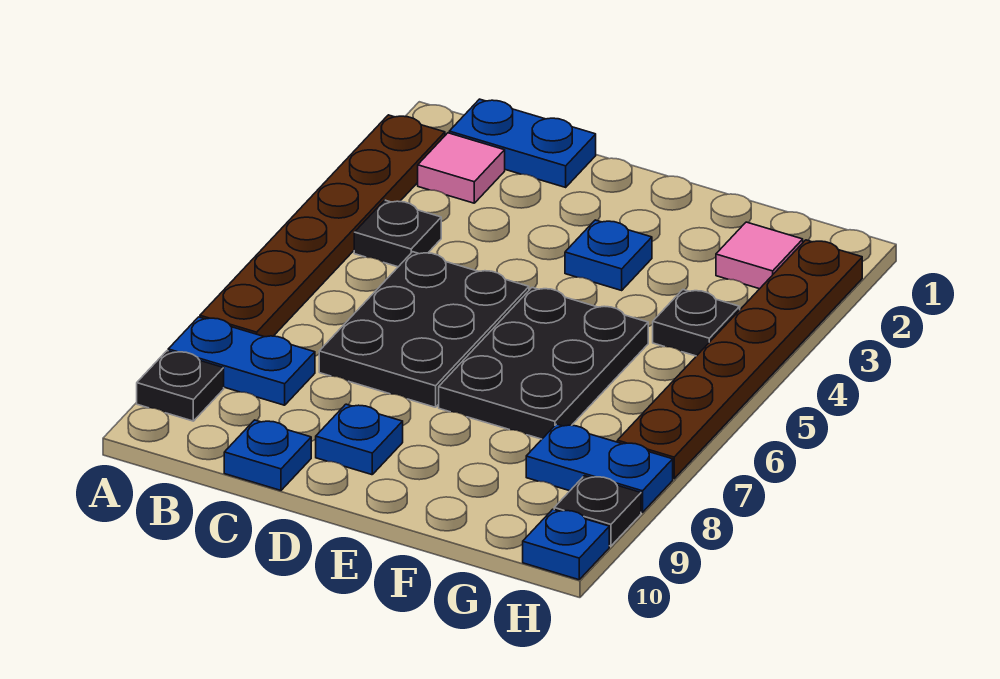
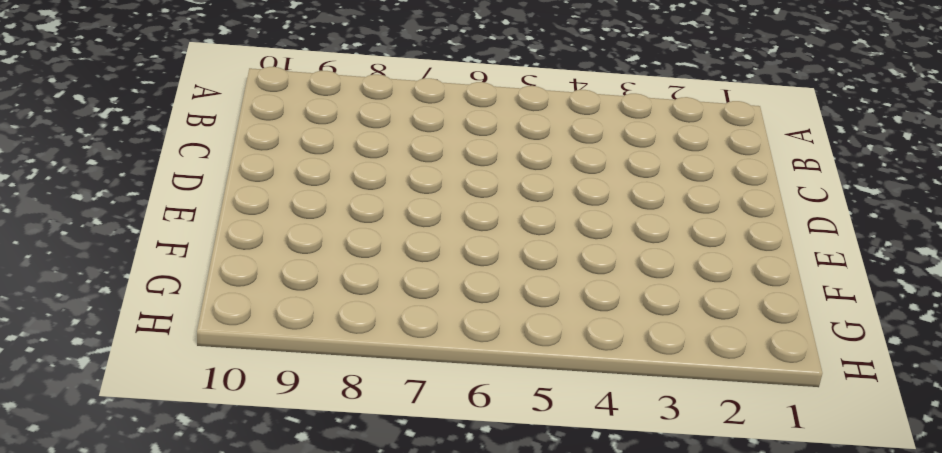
none -> brown 1x6 plate [200,115,445,337]
none -> blue 1x2 plate [168,317,315,405]
none -> black 1x1 plate [137,351,224,421]

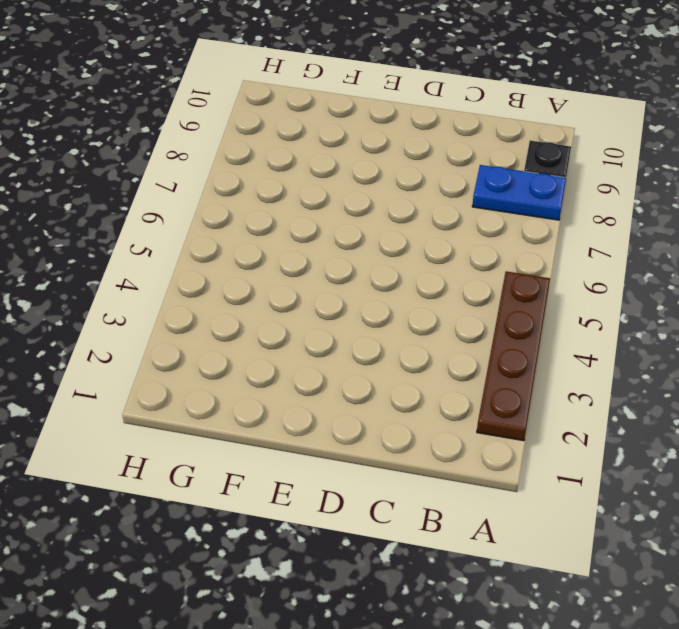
brown 1x4 plate [477,271,550,441] -> brown 1x6 plate [200,115,445,337]
none -> blue 1x2 plate [449,99,596,187]
none -> pink 1x1 tile [418,133,505,203]
none -> black 1x1 plate [354,200,441,267]

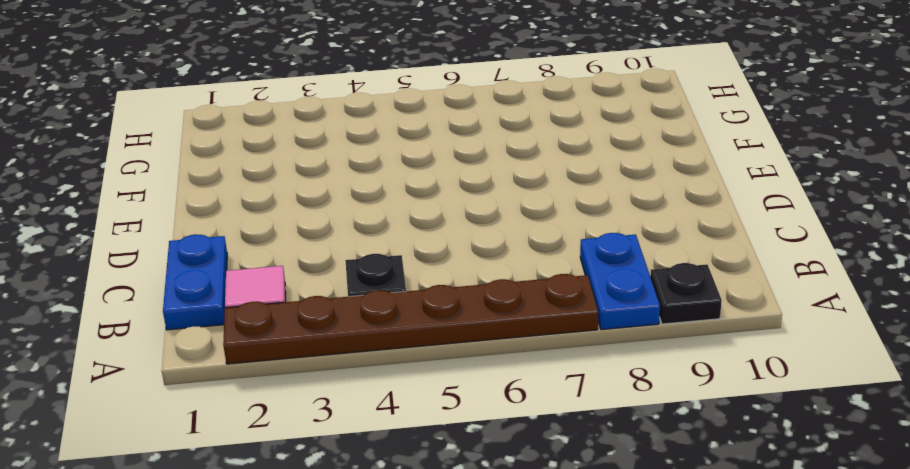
none -> black 2x3 plate [319,252,529,407]
none -> blue 1x1 plate [224,420,311,490]
none -> blue 1x1 plate [316,404,403,475]

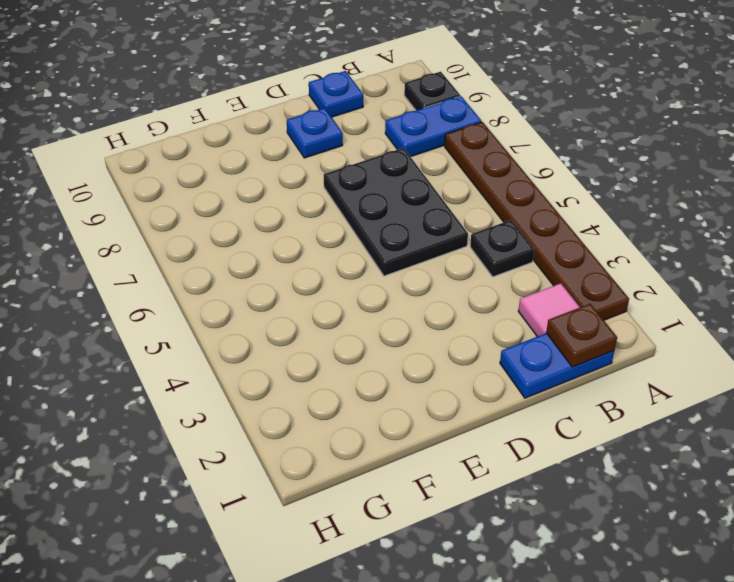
brown 1x1 plate [546,304,617,367] -> none
none -> blue 1x1 plate [565,220,652,290]
none -> black 2x3 plate [439,288,648,439]
none -> pink 1x1 tile [716,222,803,289]

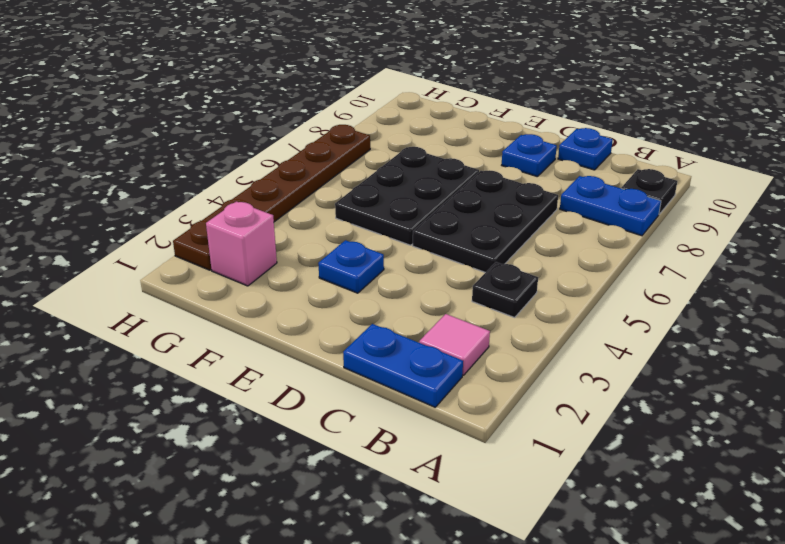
pink 1x1 brick [206,202,277,286] -> pink 1x1 tile [716,222,803,289]
none -> brown 1x6 plate [200,115,445,337]
none -> black 1x1 plate [653,290,740,356]
none -> blue 1x2 plate [526,424,673,512]

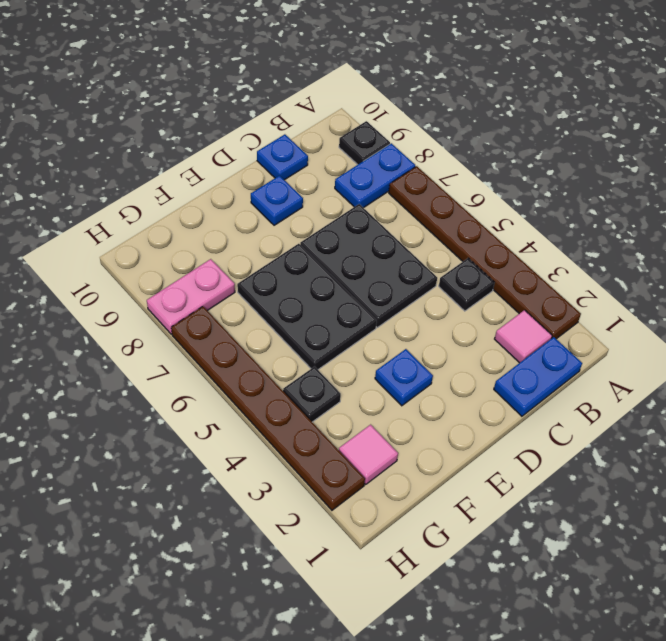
pink 1x2 plate [147,259,235,334] -> blue 1x2 plate [526,424,673,512]
none -> black 1x1 plate [554,476,641,546]
none -> blue 1x1 plate [523,509,609,580]

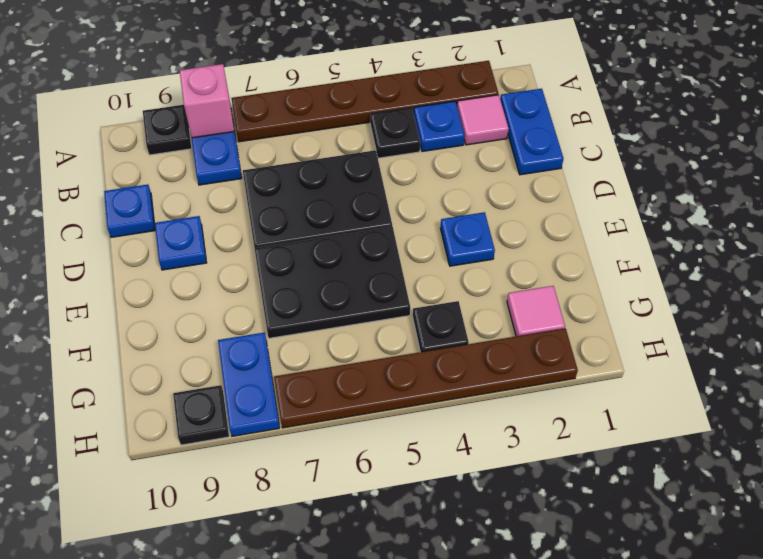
pink 1x1 brick [180,64,234,138] -> none
blue 1x1 plate [414,101,465,152] -> blue 1x1 plate moved to [523,509,609,580]

